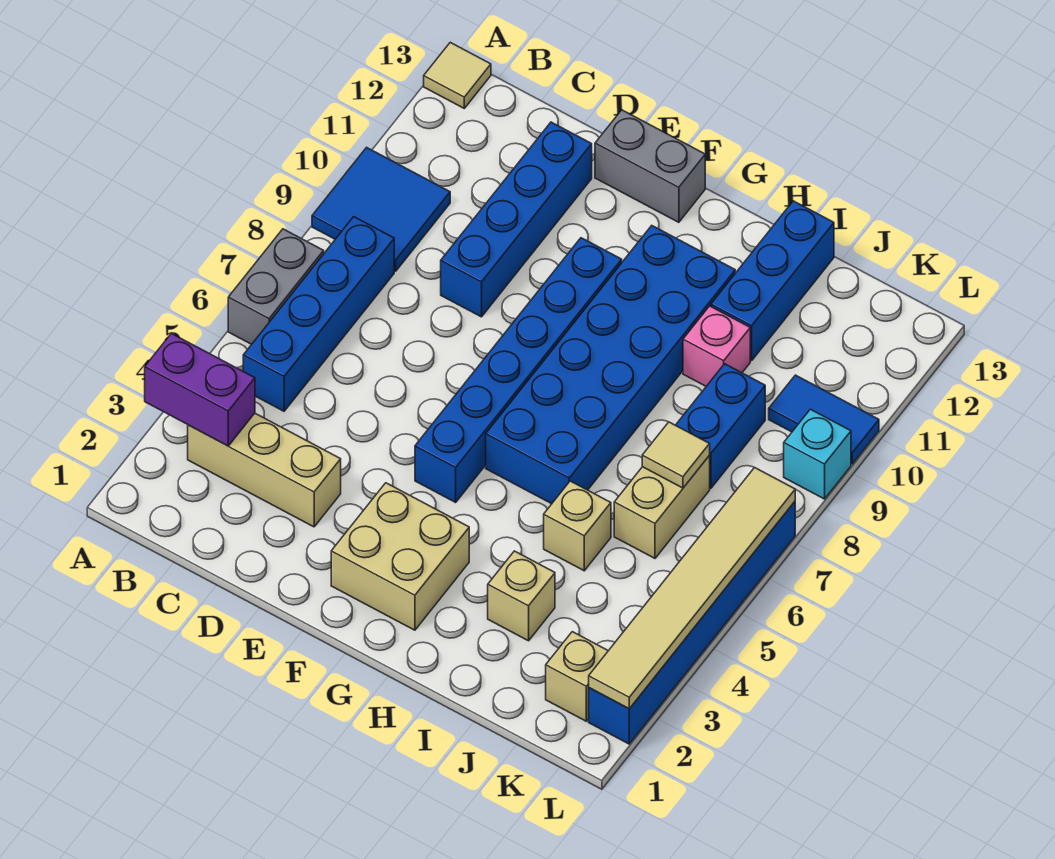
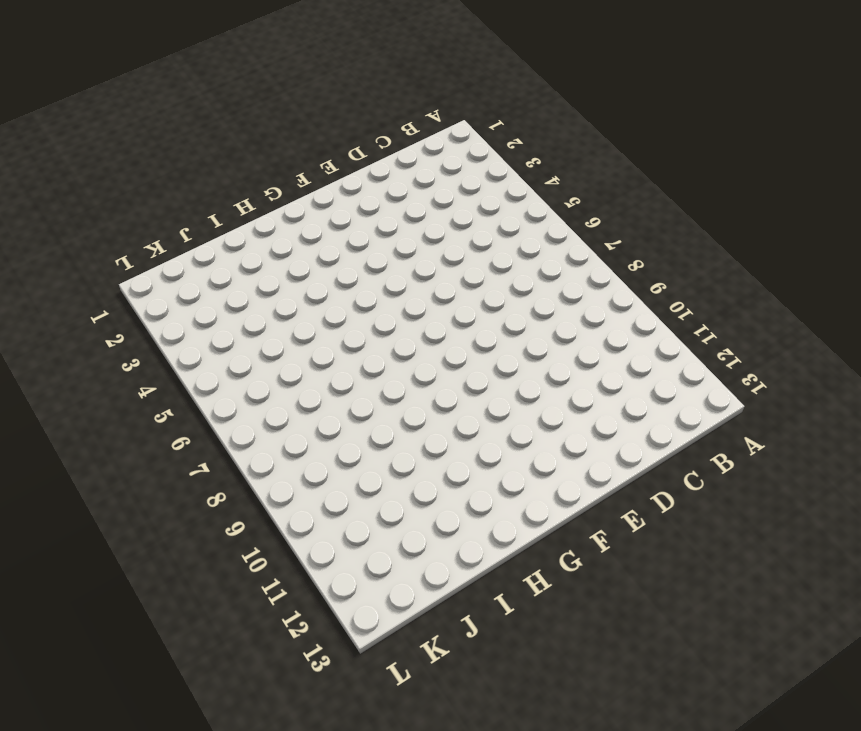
none -> grey 1x2 brick [228,229,324,344]
none -> blue 2x2 tile [312,147,450,271]
none -> tan 1x1 tile [424,42,491,108]

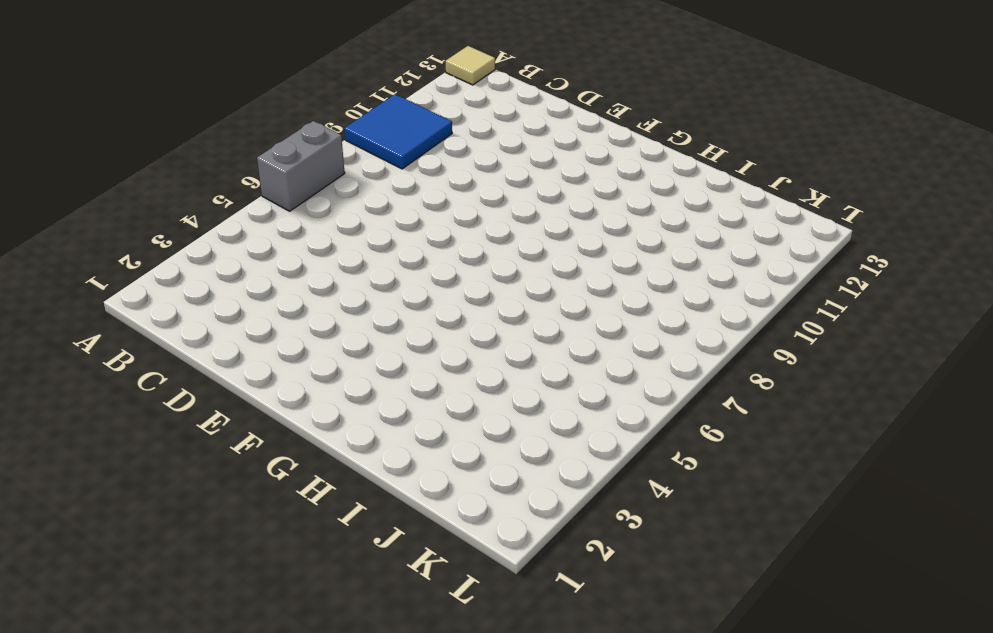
none -> tan 1x3 brick [188,413,341,527]
none -> blue 1x4 brick [243,217,394,411]
none -> blue 1x4 brick [441,122,592,317]

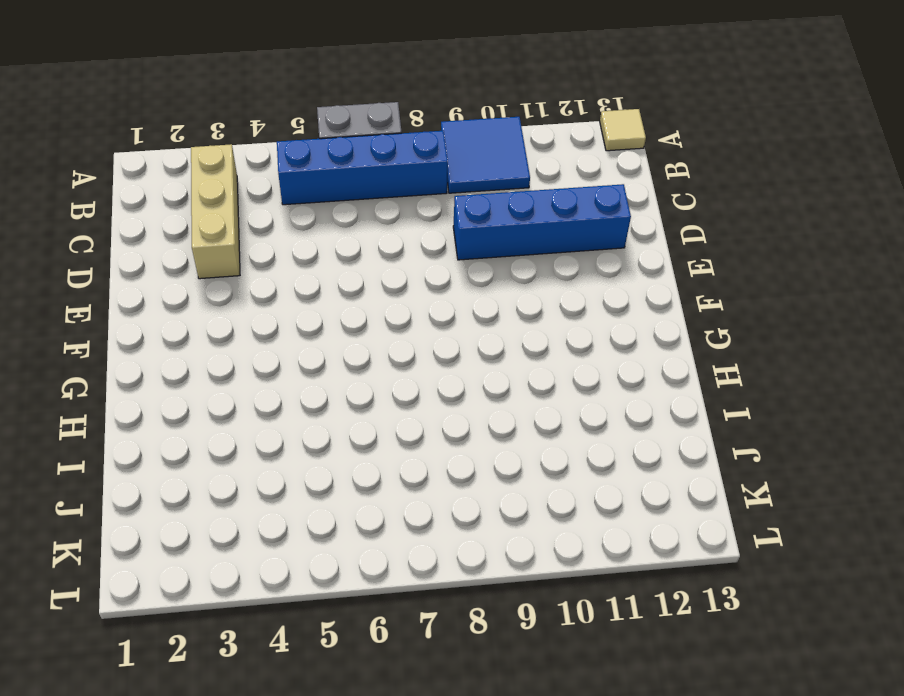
none -> grey 1x2 brick [595,110,705,222]
none -> tan 2x2 brick [331,483,469,630]
none -> blue 1x6 brick [415,238,622,502]

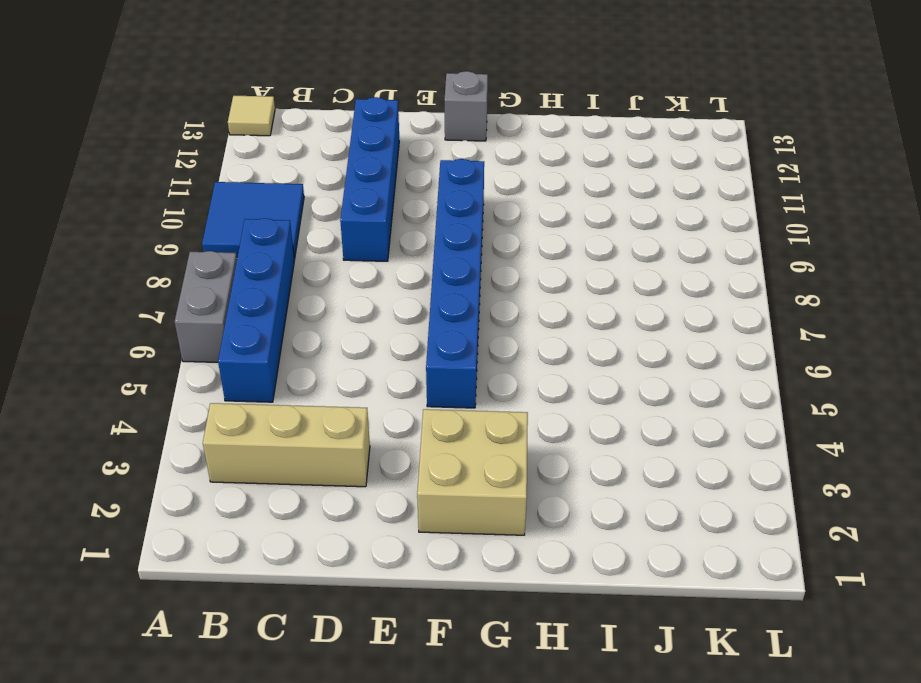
grey 1x1 brick [445,71,488,141] -> grey 1x2 brick [595,110,705,222]
none -> blue 2x6 brick [486,226,735,504]
none -> tan 1x1 brick [488,551,555,641]
none -> tan 1x1 brick [544,481,611,571]

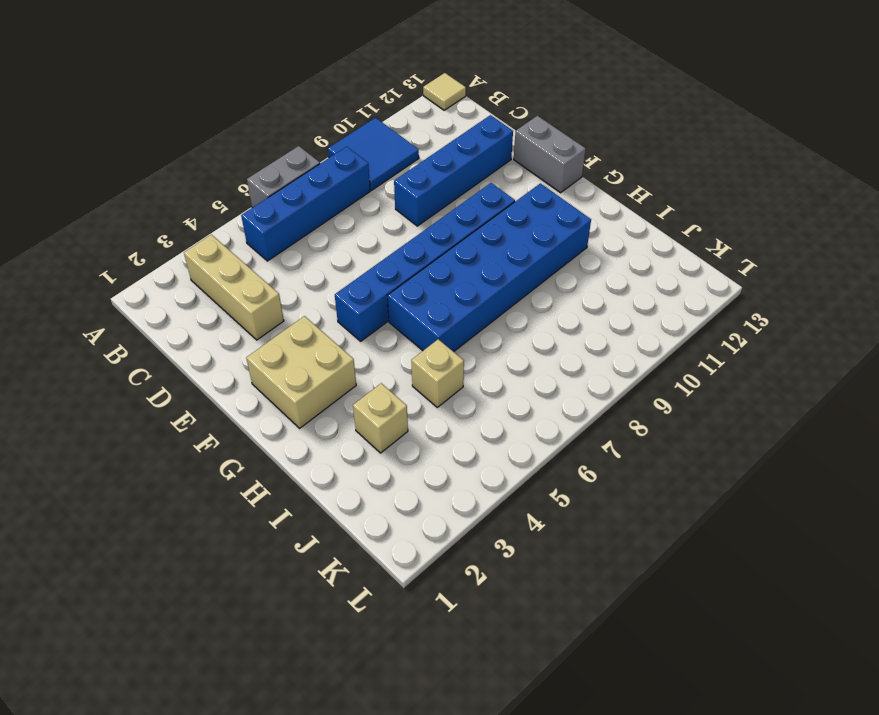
none -> pink 1x1 brick [683,306,750,386]
none -> blue 1x3 brick [711,201,834,361]
none -> tan 1x2 brick [614,456,710,558]

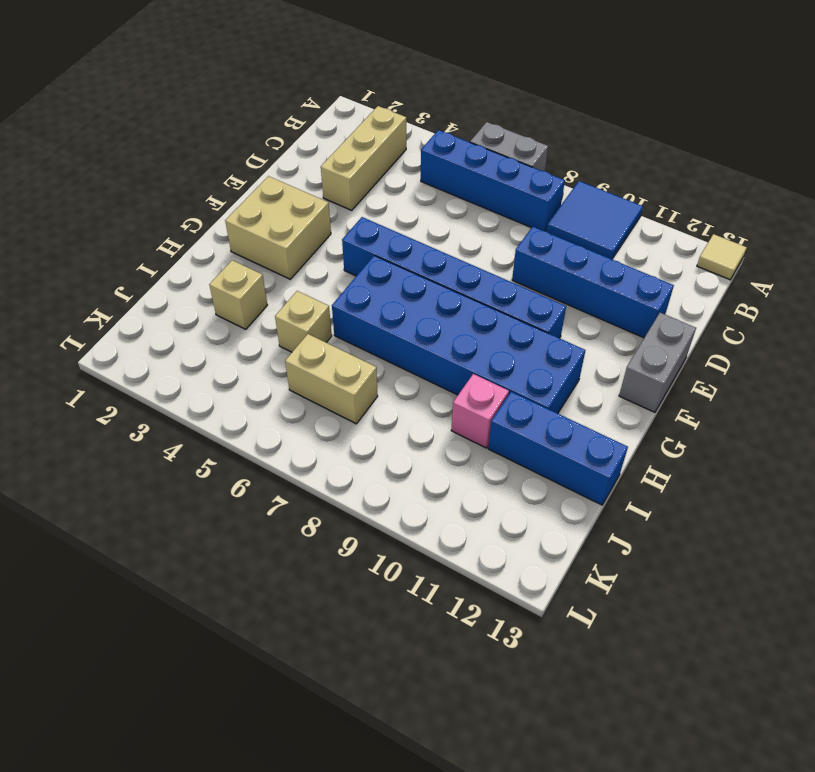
none -> blue 1x2 brick [676,364,765,489]
none -> tan 1x1 brick [546,632,608,721]
none -> blue 1x2 tile [769,375,879,464]

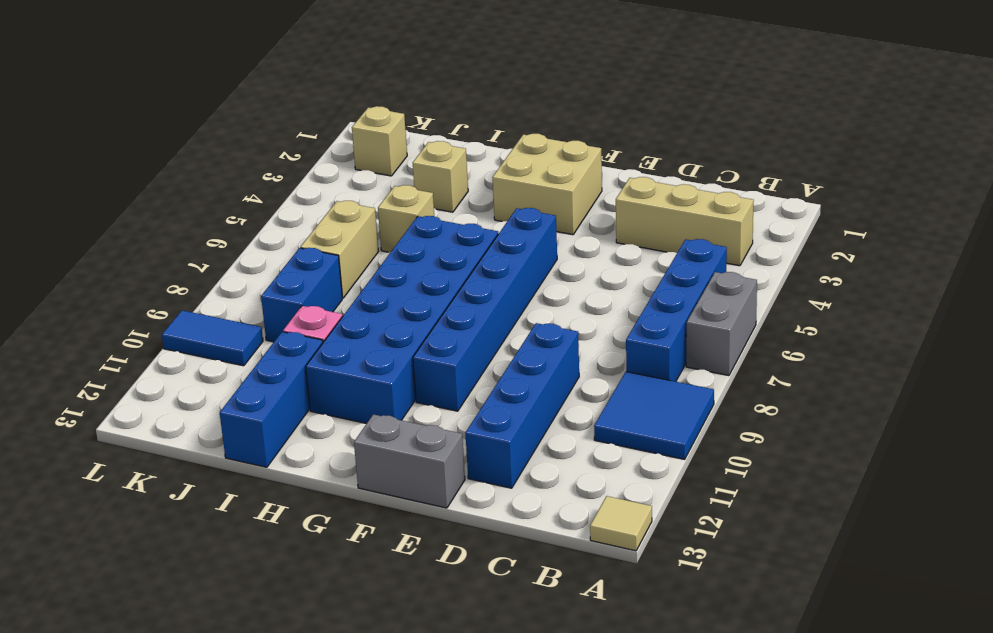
none -> blue 1x6 brick [589,502,795,744]
none -> cyan 1x1 brick [784,409,851,499]
none -> purple 1x2 brick [145,333,255,446]

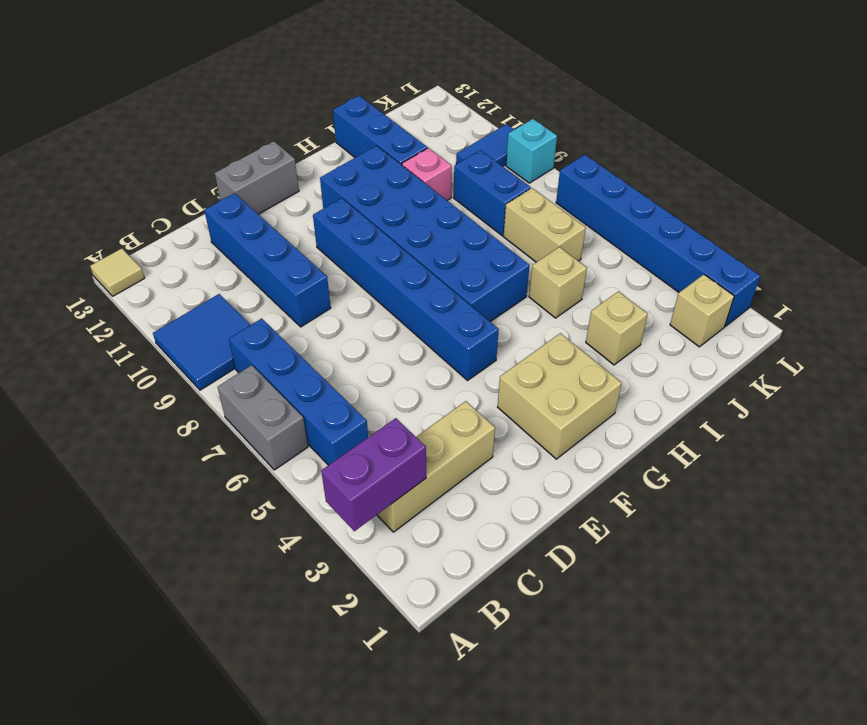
none -> tan 1x1 tile [642,422,710,488]
none -> tan 1x6 tile [589,467,795,709]

